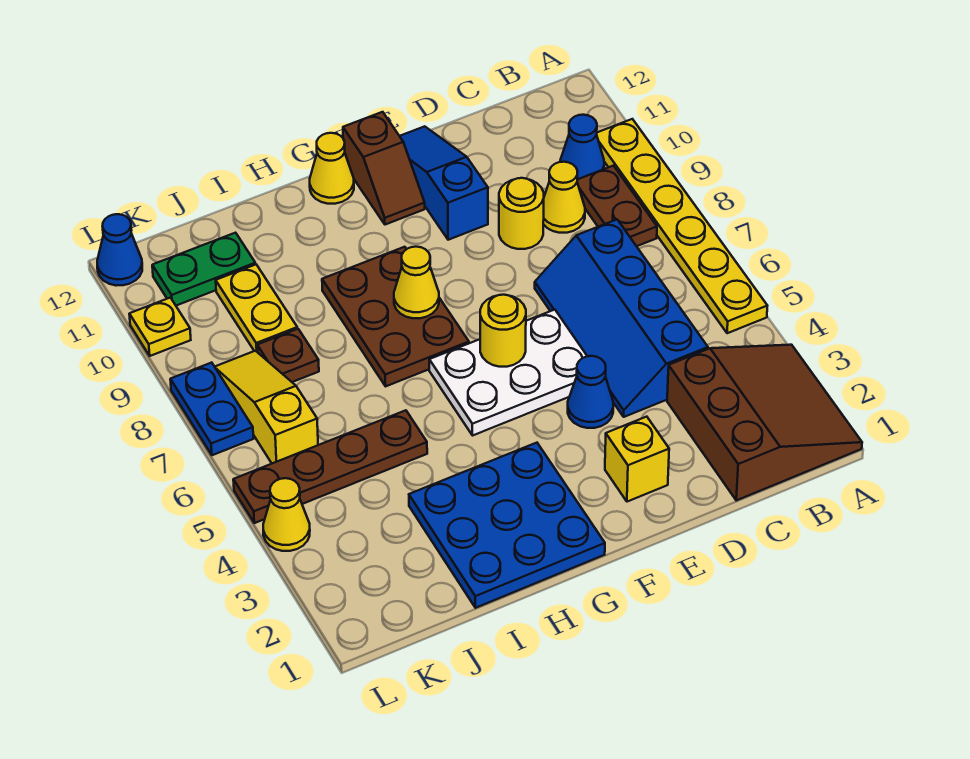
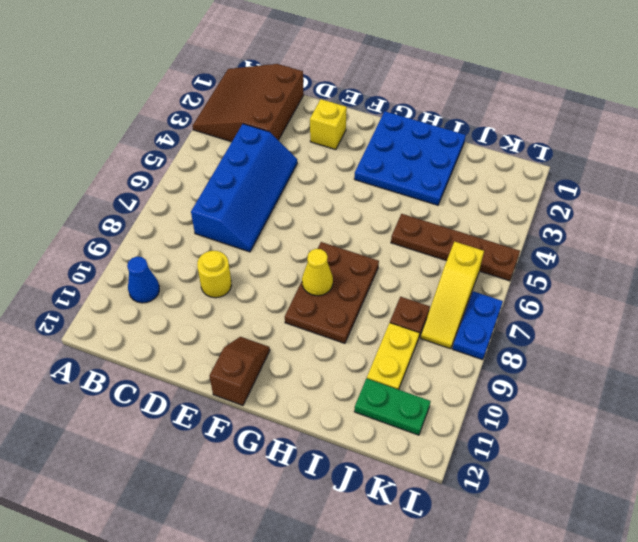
none -> yellow 1x6 plate [597,119,767,333]
none -> brown 1x2 plate [577,166,657,246]
none -> yellow 1x1 cone [543,162,585,233]

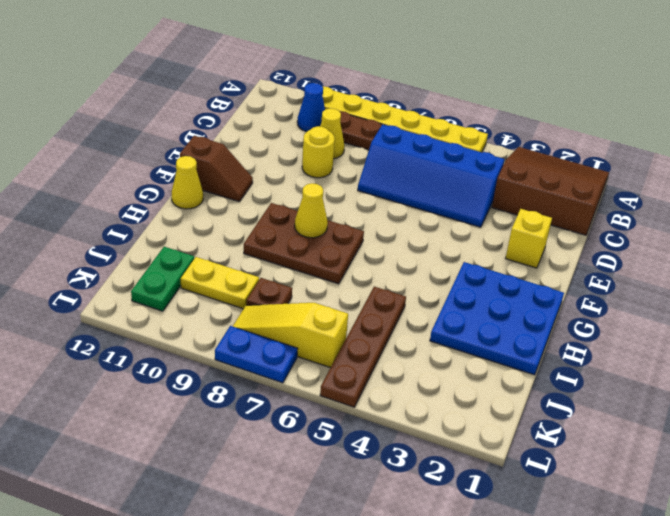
none -> blue 1x1 cone [568,356,613,428]
none -> white 2x3 plate [429,310,587,436]
none -> blue 1x3 slope [400,126,488,240]

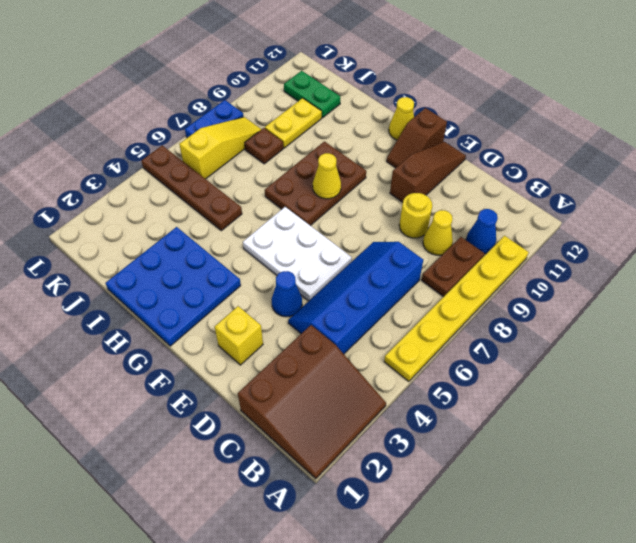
brown 1x3 slope [390,142,466,202] -> blue 1x3 slope [400,126,488,240]
none -> yellow 1x1 cone [263,478,310,551]
none -> yellow 1x1 plate [129,298,191,356]
none -> blue 1x1 cone [97,214,142,286]

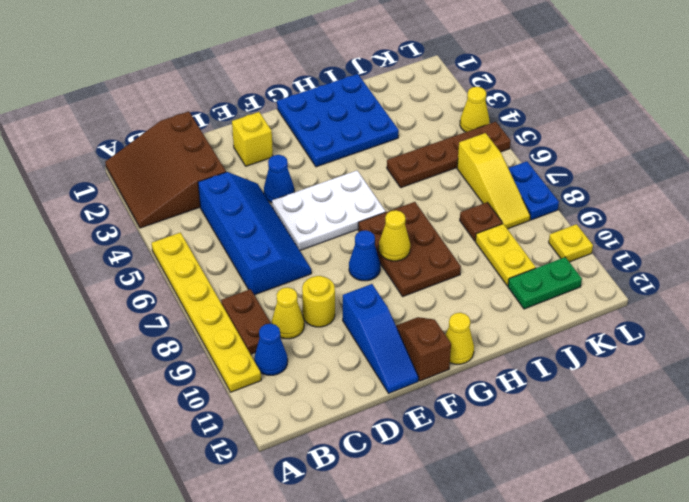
blue 1x1 cone [349,230,380,281] -> blue 1x1 cone moved to [97,214,142,286]
none -> yellow 1x1 round brick [480,295,526,367]

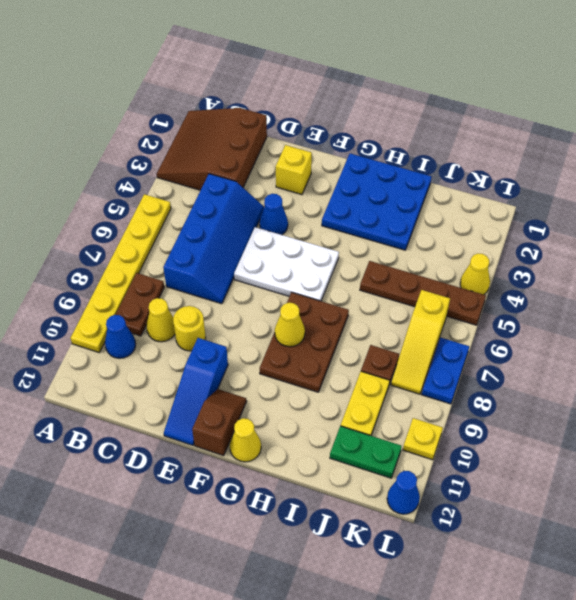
none -> yellow 1x1 round brick [480,295,526,367]

